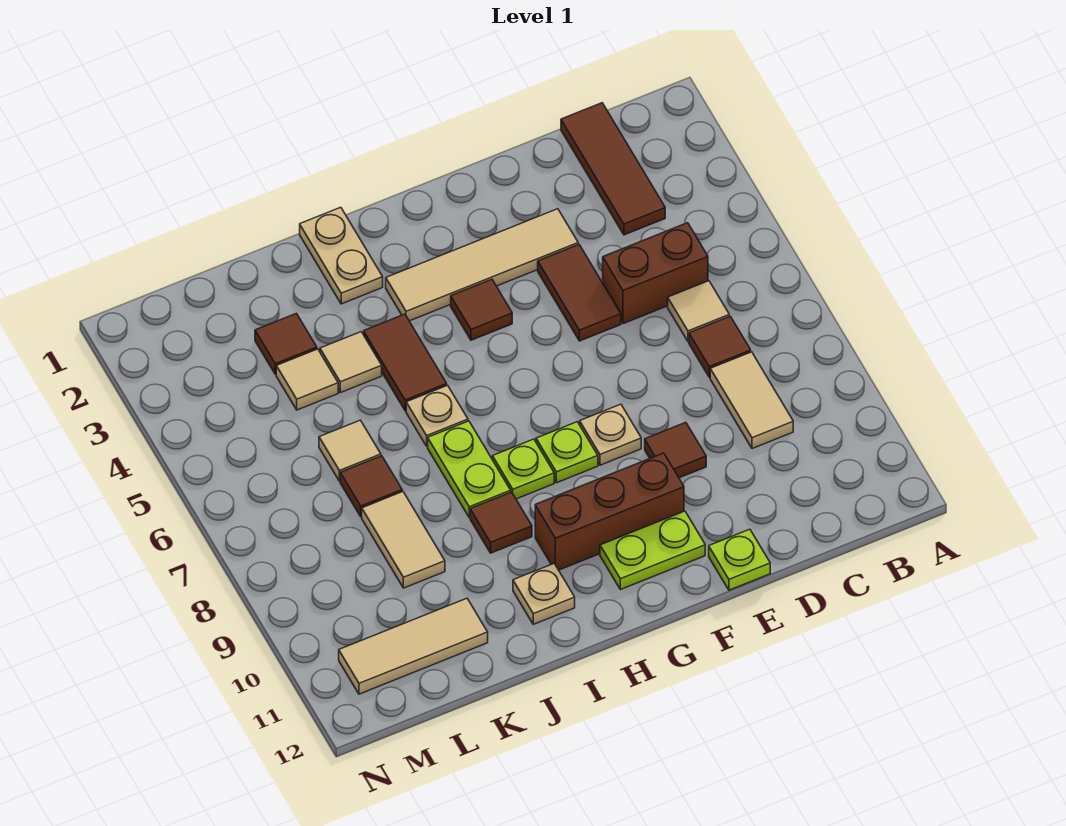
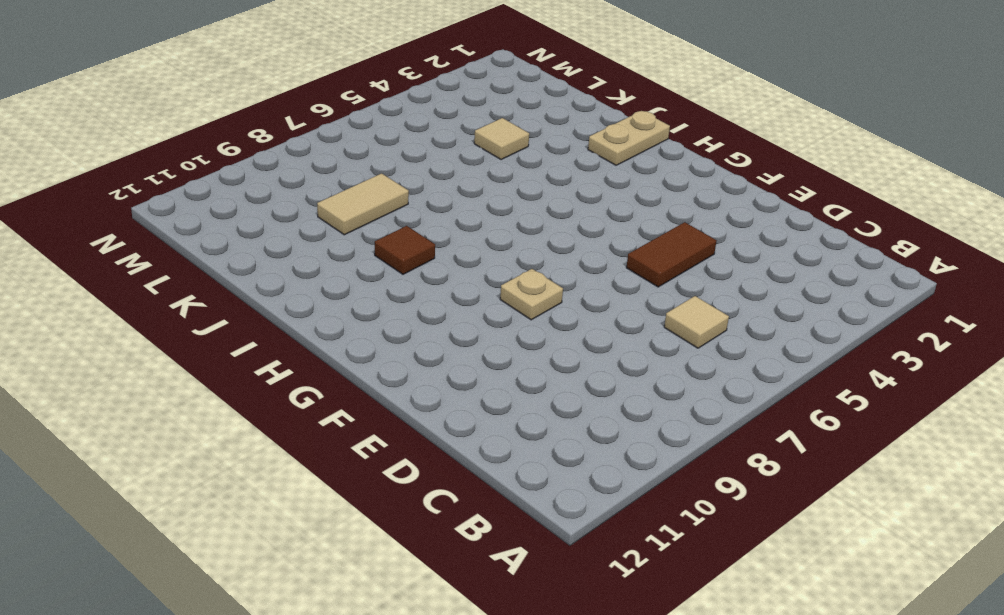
none -> brown 1x3 tile [561,103,665,235]
none -> brown 1x2 brick [603,223,708,324]
none -> brown 1x1 tile [689,316,751,377]

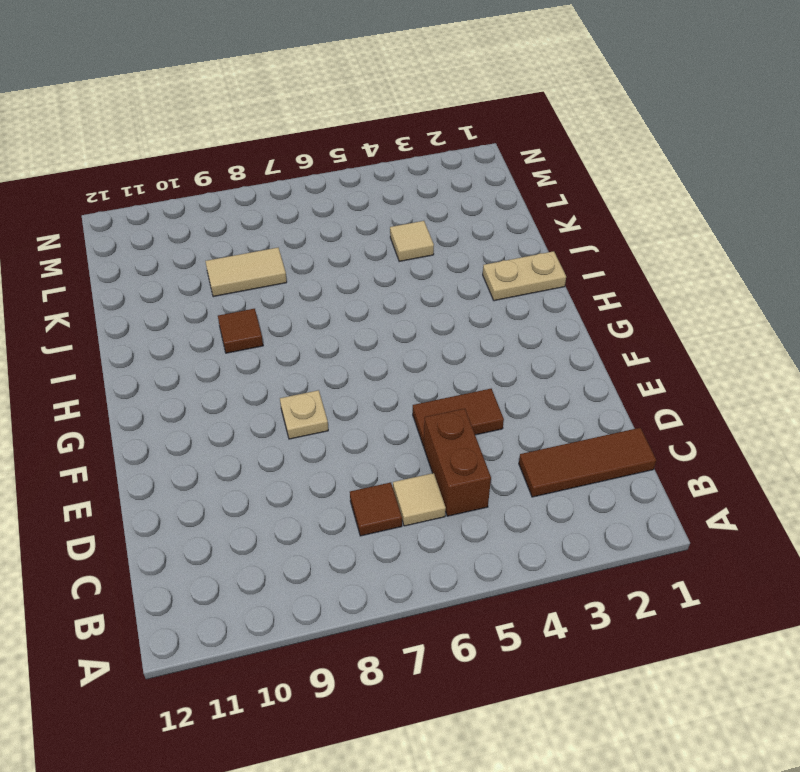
none -> tan 1x2 tile [710,352,793,449]
none -> tan 1x4 tile [386,209,578,321]
none -> brown 1x1 tile [645,422,706,478]

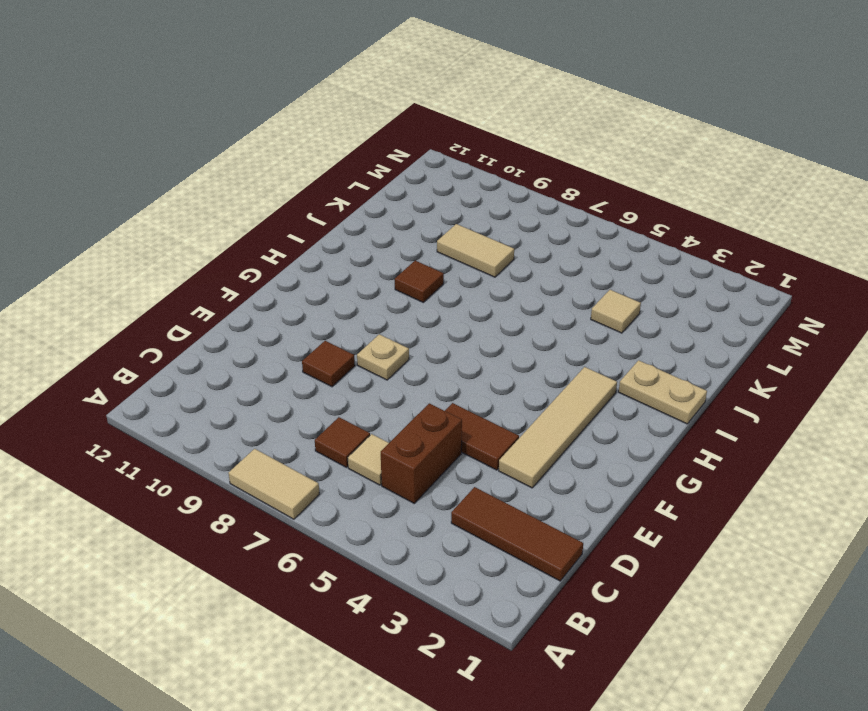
tan 1x2 tile [229,449,319,519] -> tan 1x2 tile moved to [710,352,793,449]
none -> lime 1x1 plate [709,529,770,590]
none -> brown 1x3 brick [535,453,684,570]
none -> lime 1x2 plate [600,511,705,590]

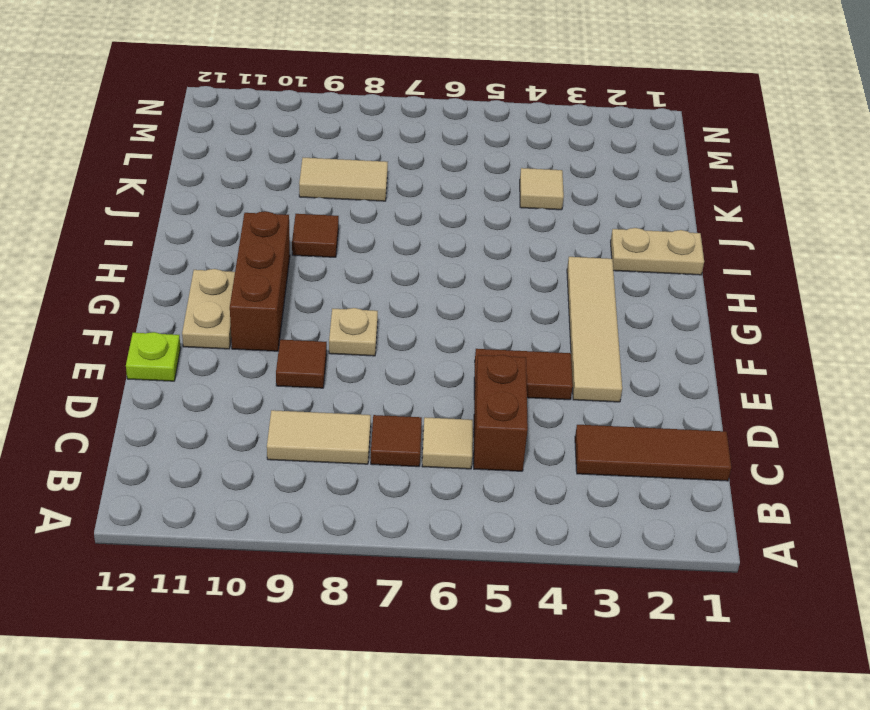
tan 1x2 plate [182,269,235,349] -> lime 1x2 plate [600,511,705,590]
none -> brown 1x1 tile [451,279,512,340]
none -> lime 1x1 plate [536,422,598,483]
none -> lime 1x1 plate [492,439,554,499]

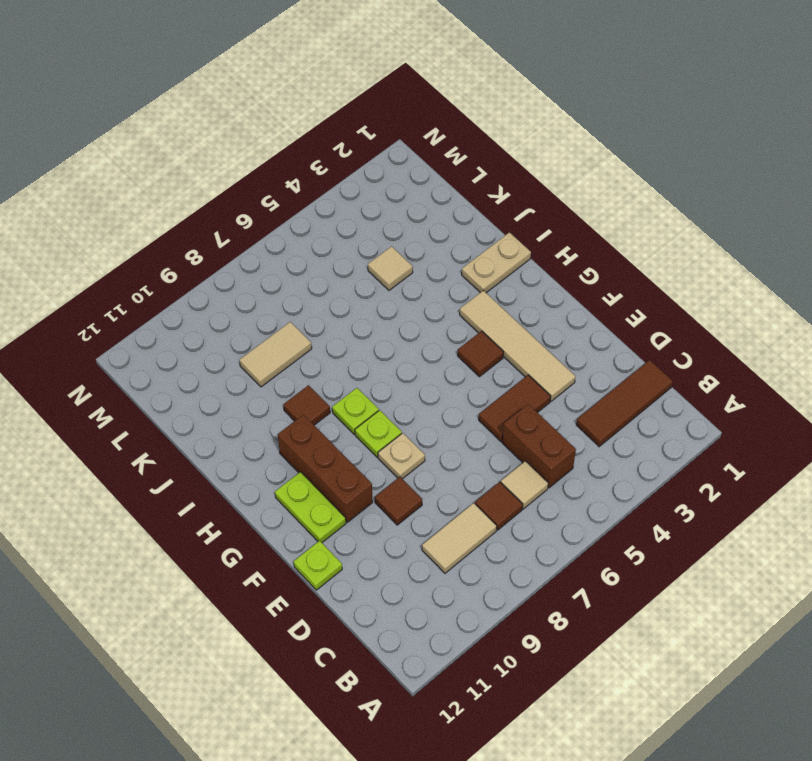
none -> brown 1x2 tile [364,314,447,411]
none -> tan 1x1 plate [406,385,468,446]
none -> lime 1x2 plate [428,421,511,518]

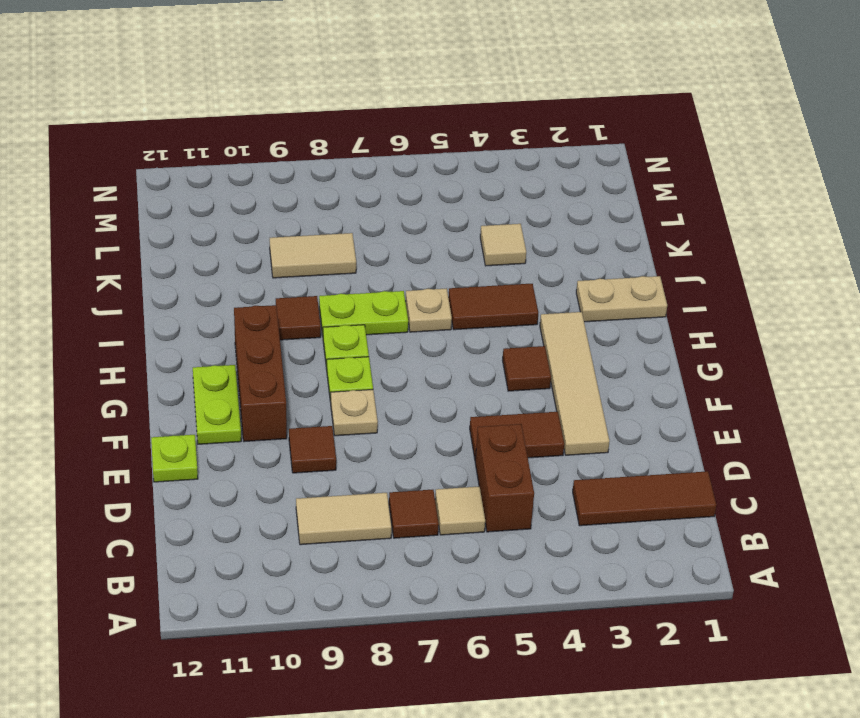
none -> tan 1x1 plate [513,564,575,624]
none -> tan 1x1 tile [320,332,382,393]
none -> brown 1x1 tile [255,313,317,374]

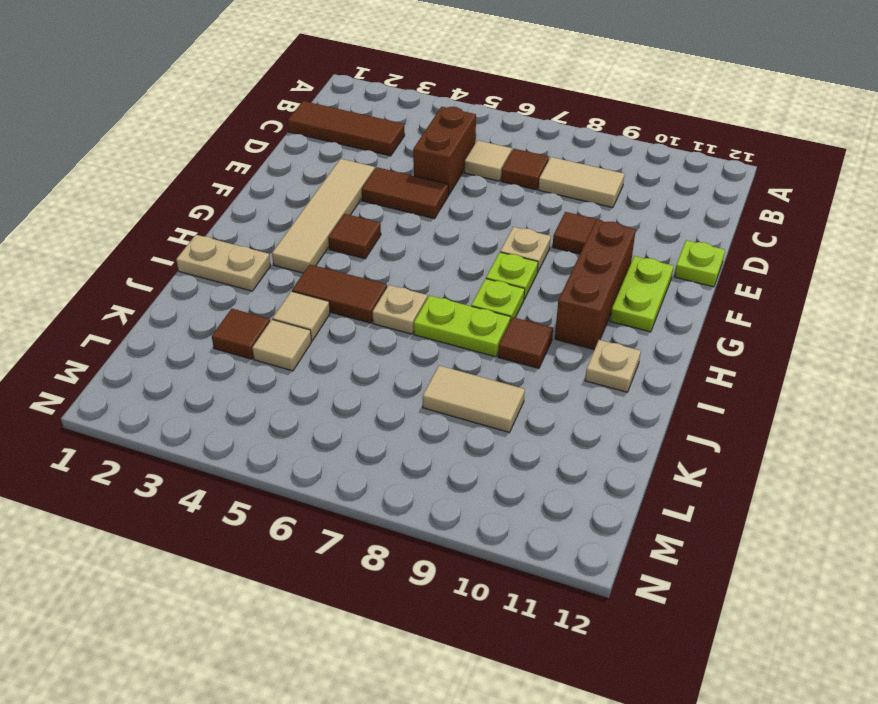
none -> tan 1x1 tile [319,420,381,481]
none -> brown 1x1 tile [340,456,402,517]
none -> tan 1x3 tile [339,598,488,694]

